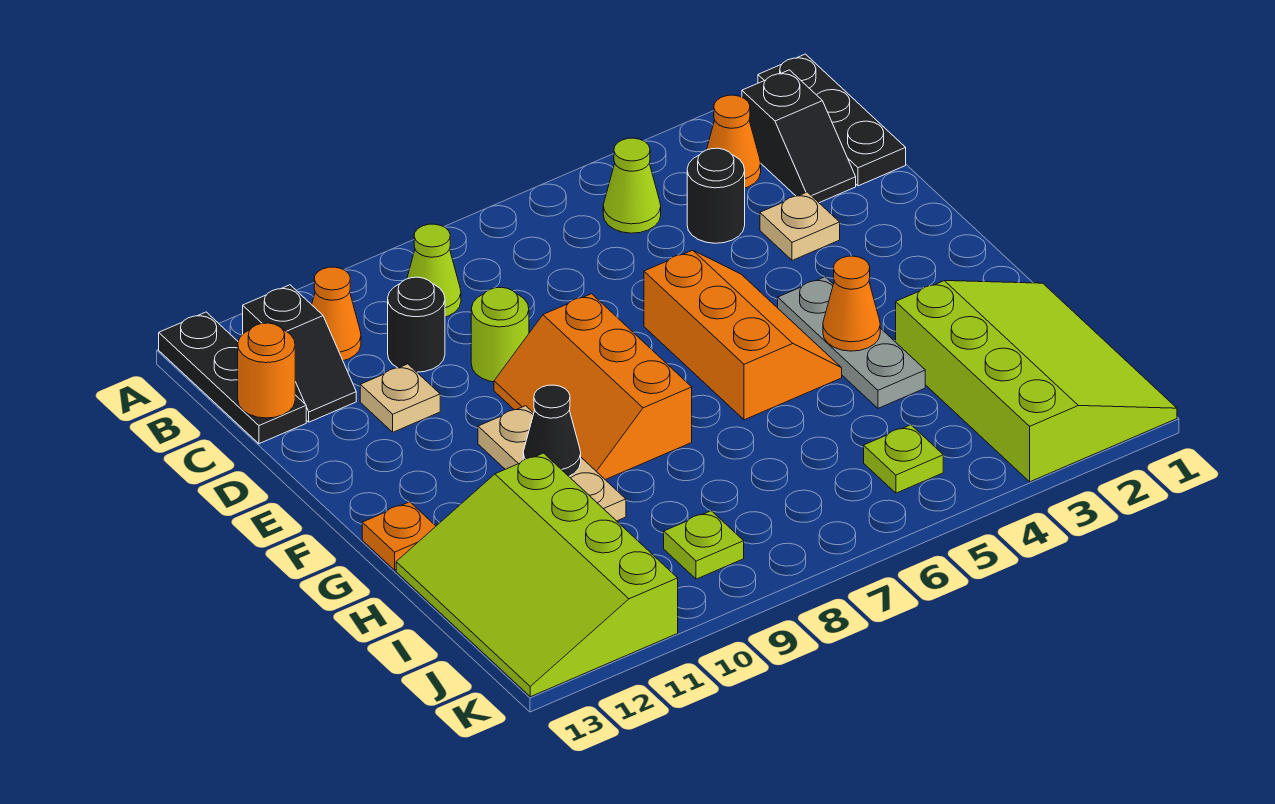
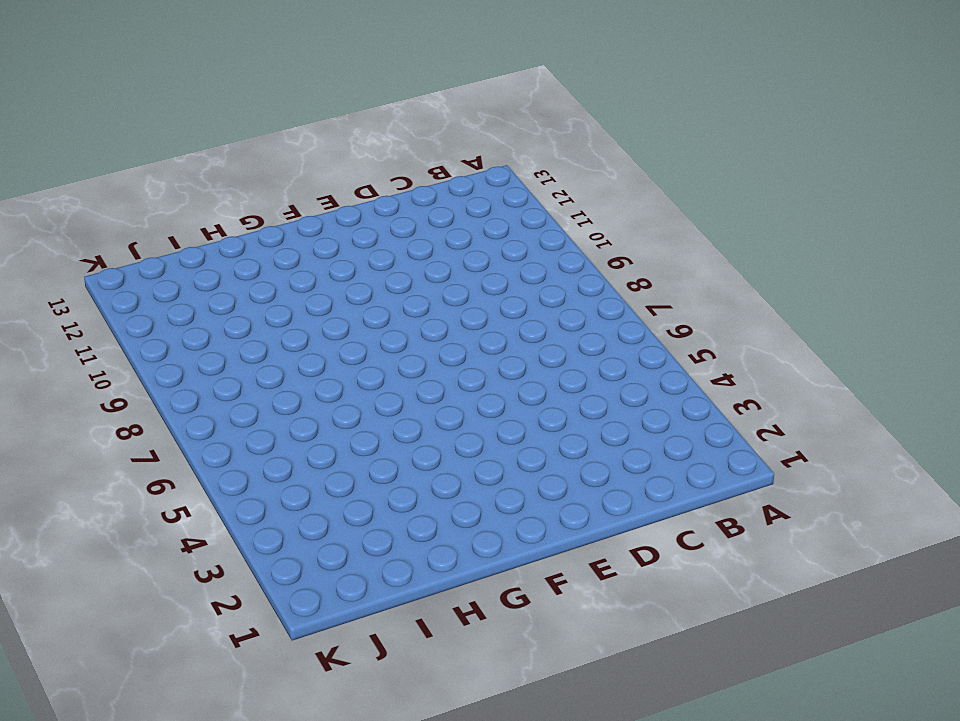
none -> black 1x3 plate [758,54,906,186]
none -> black 1x3 plate [159,312,306,444]
none -> black 1x2 slope [742,70,856,203]

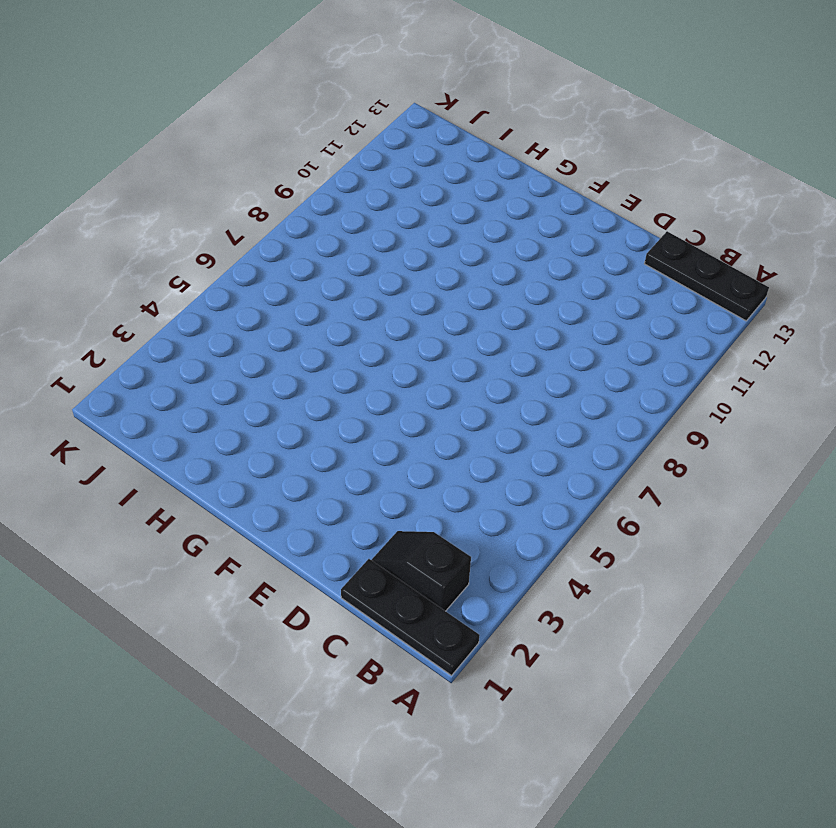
none -> orange 1x1 cone [707,95,761,188]
none -> lime 1x1 cone [603,138,661,233]
none -> lime 1x1 cone [407,224,461,317]

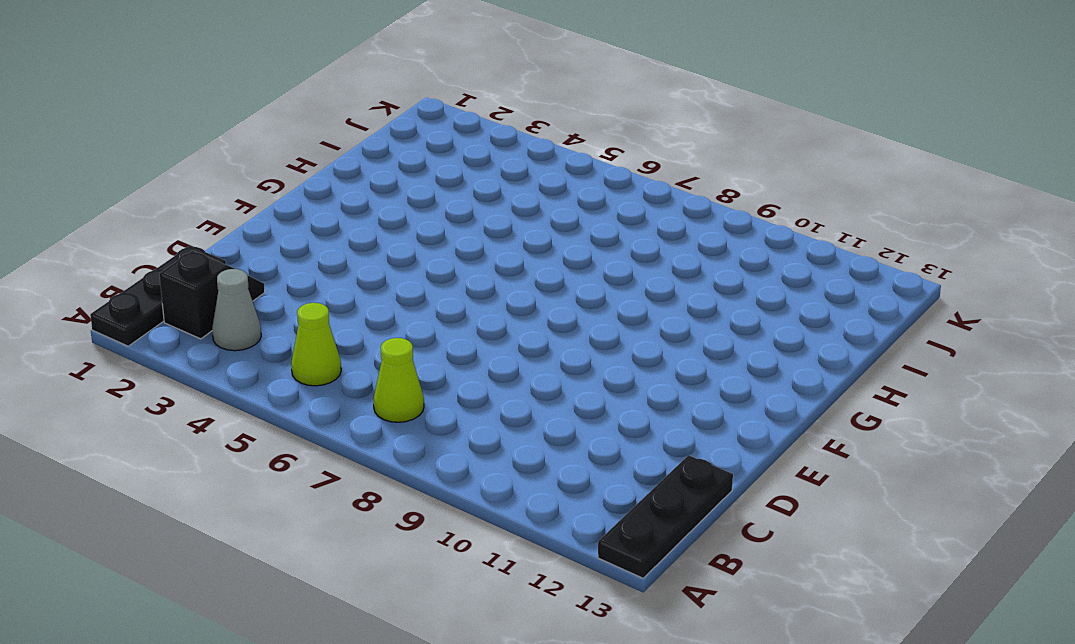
grey 1x1 cone [212,269,261,351] -> orange 1x1 cone [707,95,761,188]
lime 1x1 cone [373,338,424,422] -> lime 1x1 cone moved to [407,224,461,317]
none -> orange 1x1 cone [312,267,361,361]
none -> black 1x2 slope [243,285,356,422]
none -> black 1x1 round brick [687,148,745,243]

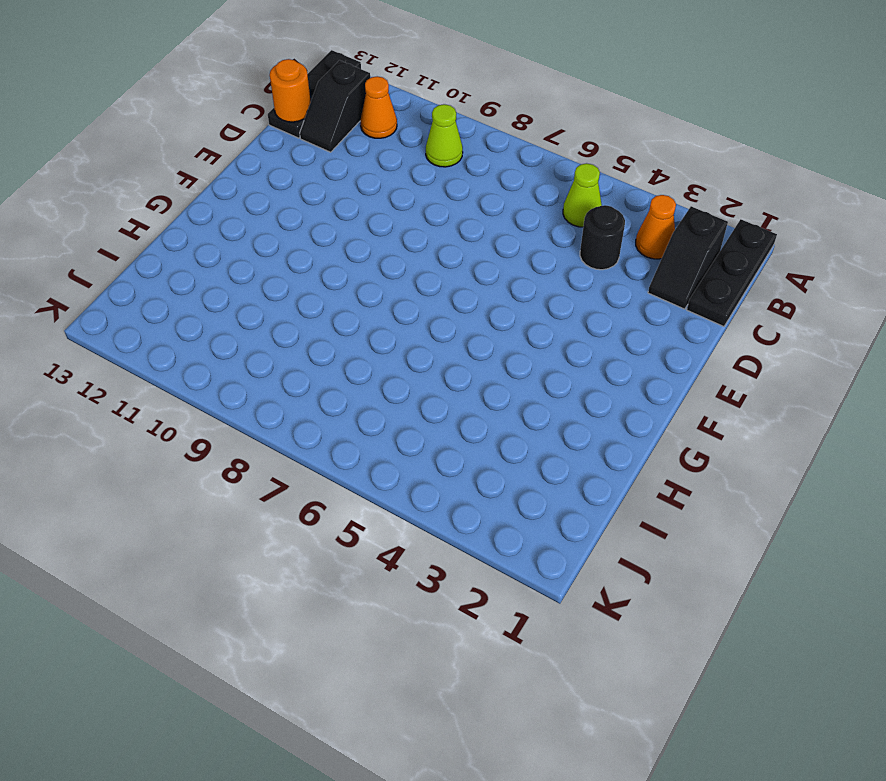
none -> black 1x1 round brick [388,277,445,372]
none -> tan 1x1 plate [760,192,840,260]
none -> lime 1x1 round brick [471,287,529,382]

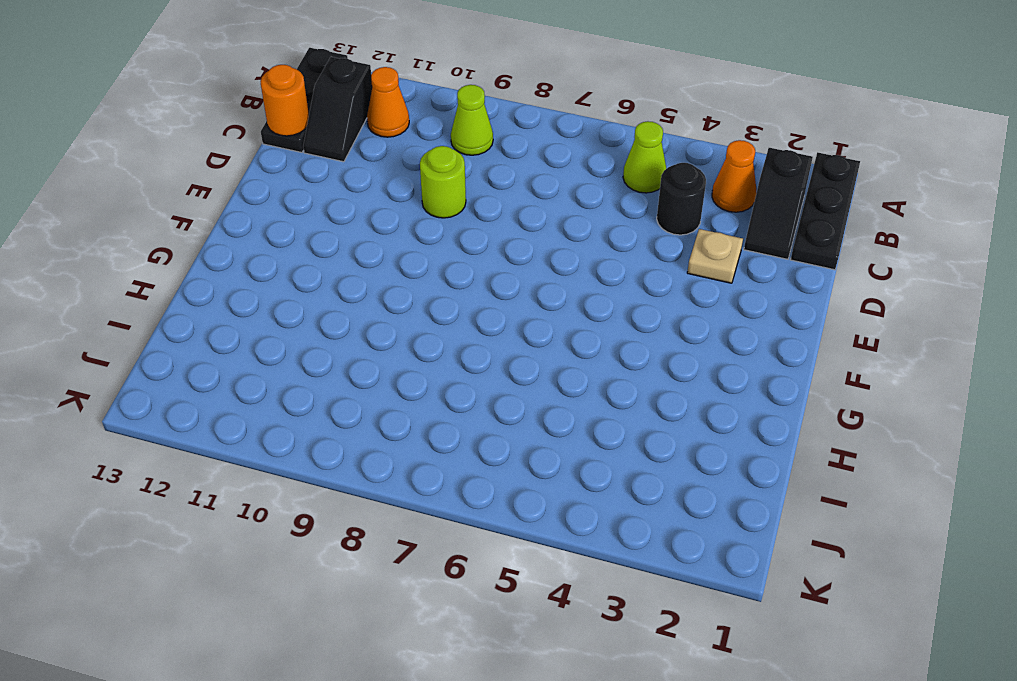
none -> black 1x1 round brick [388,277,445,372]
none -> tan 1x1 plate [360,364,440,432]
none -> orange 2x3 slope [644,250,842,420]

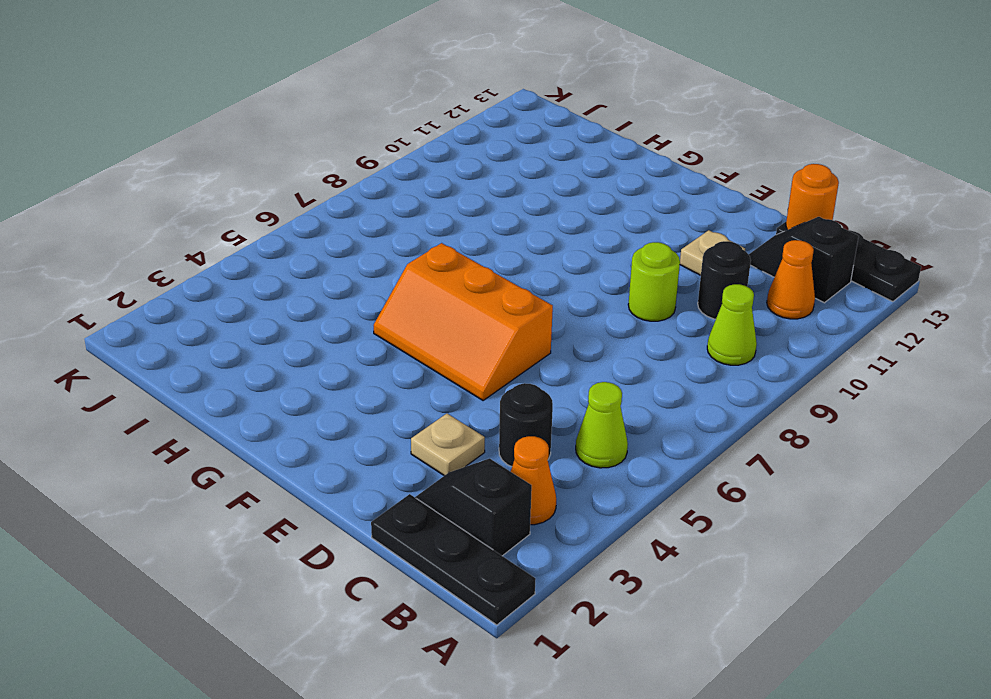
none -> orange 2x3 slope [494,294,692,480]
none -> grey 1x3 plate [778,277,925,408]
none -> tan 1x3 plate [478,406,626,521]

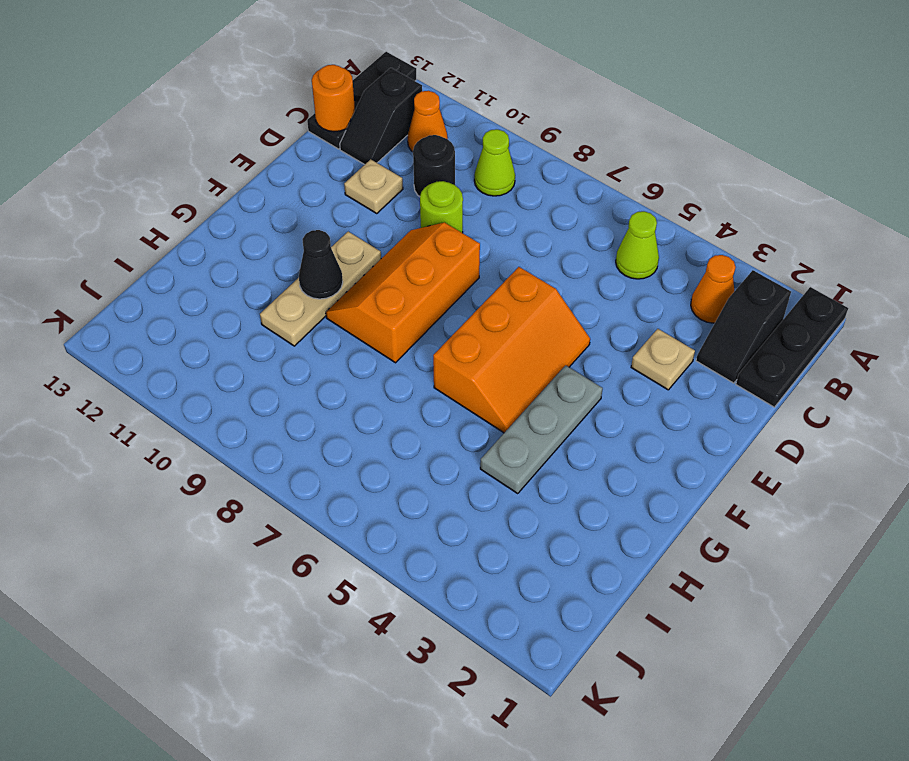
none -> black 1x1 round brick [687,148,745,243]
none -> orange 1x1 plate [362,502,436,570]
none -> lime 3x4 slope [896,281,1177,482]

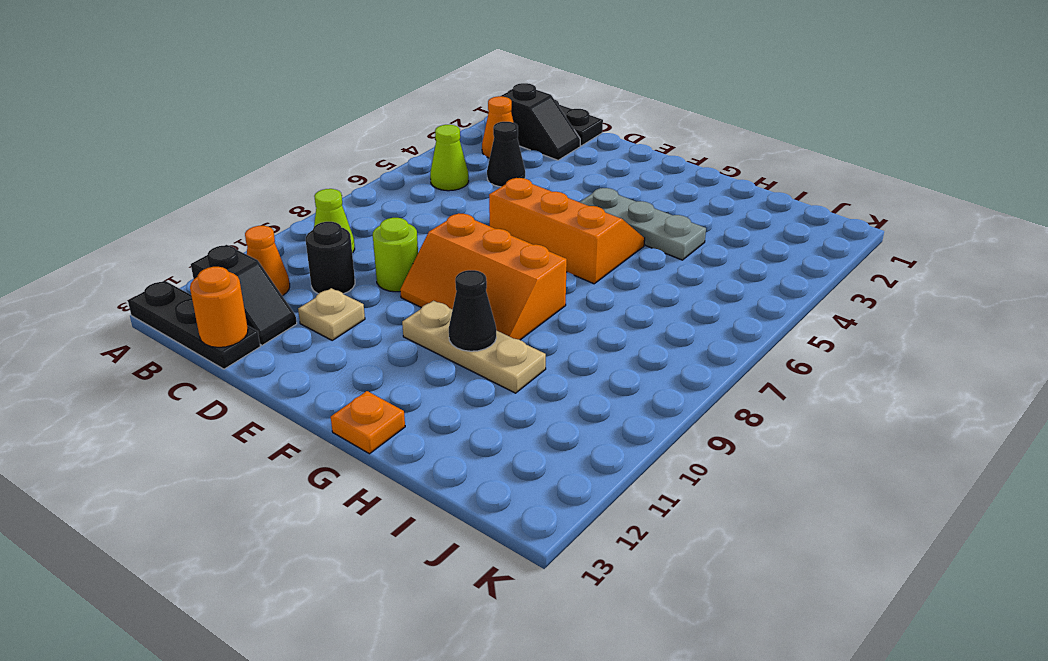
black 1x1 cone [487,122,525,187] -> black 1x1 round brick [687,148,745,243]
none -> tan 1x1 plate [760,192,840,260]
none -> lime 3x4 slope [896,281,1177,482]
none -> lime 3x4 slope [396,453,678,697]

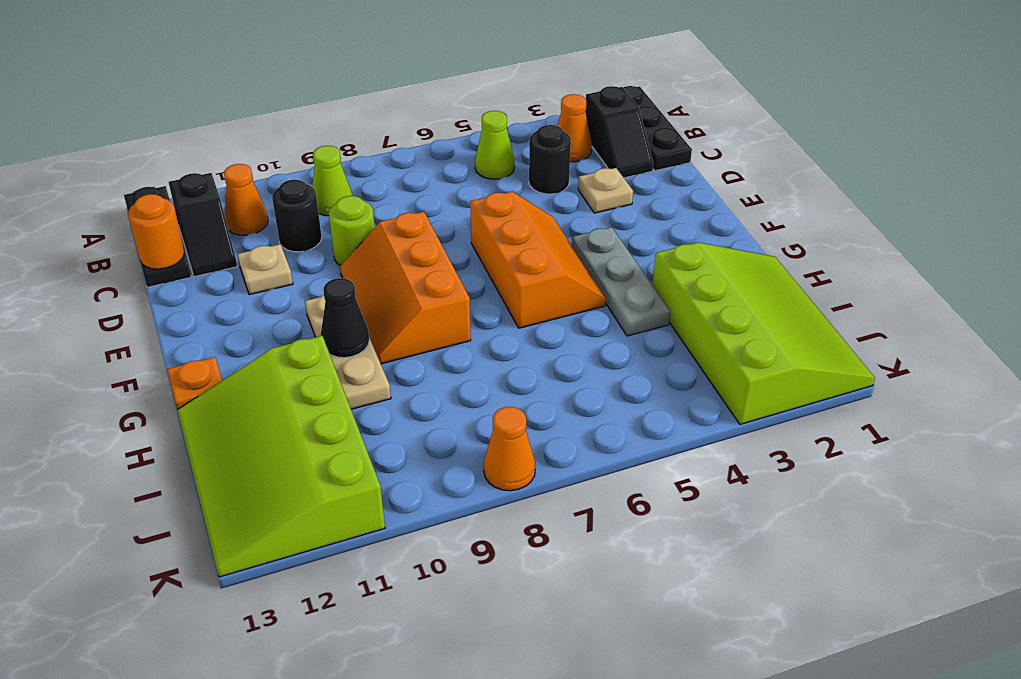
orange 1x1 cone [484,407,535,491] -> orange 1x1 cone moved to [823,256,880,351]
none -> lime 1x1 plate [864,425,943,493]
none -> lime 1x1 plate [664,511,744,579]

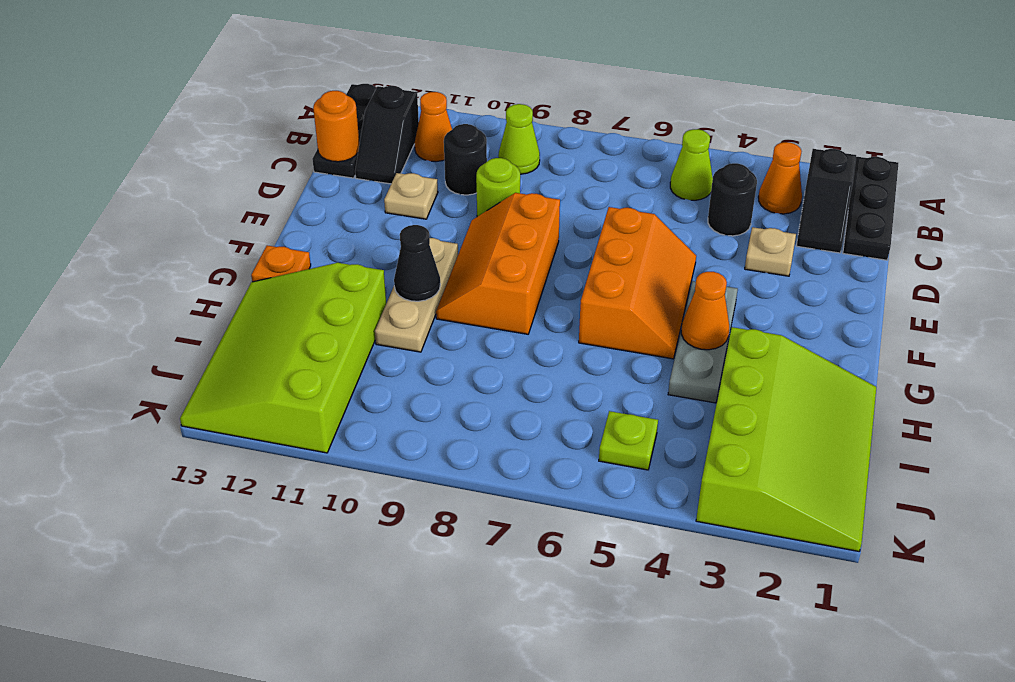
none -> lime 1x1 plate [664,511,744,579]

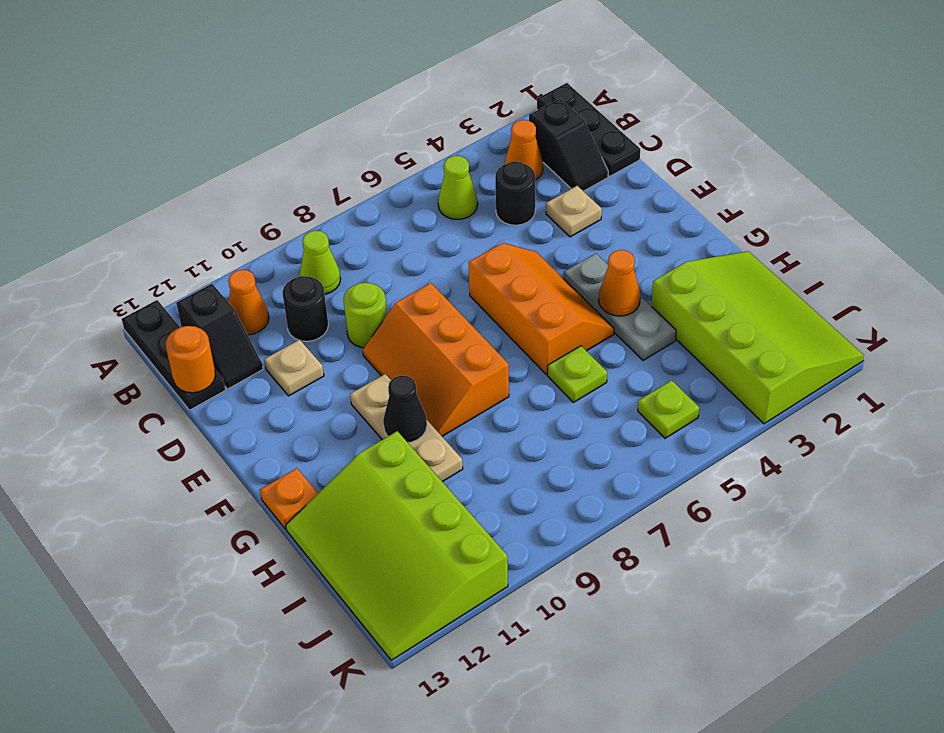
lime 1x1 plate [547,346,607,402] -> lime 1x1 plate moved to [664,511,744,579]

